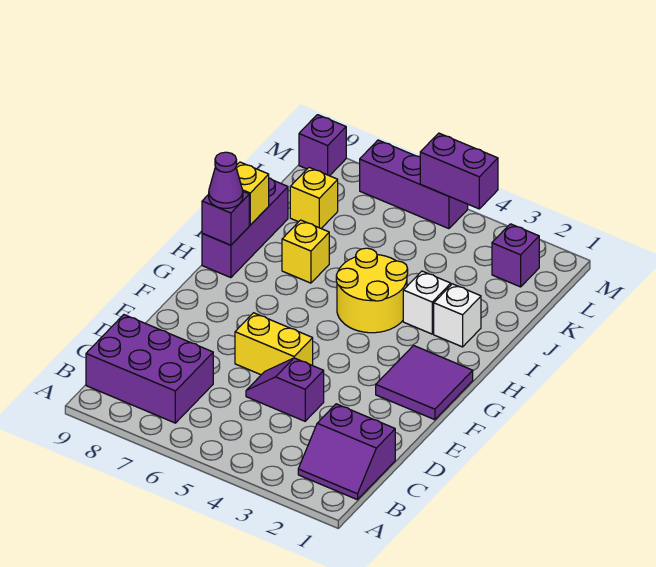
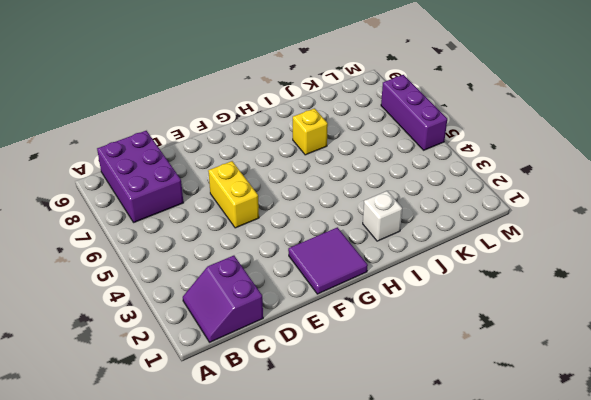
none -> purple 1x2 slope [246,358,324,421]
none -> yellow 2x2 round brick [336,248,408,333]
none -> purple 1x3 brick [202,178,288,278]

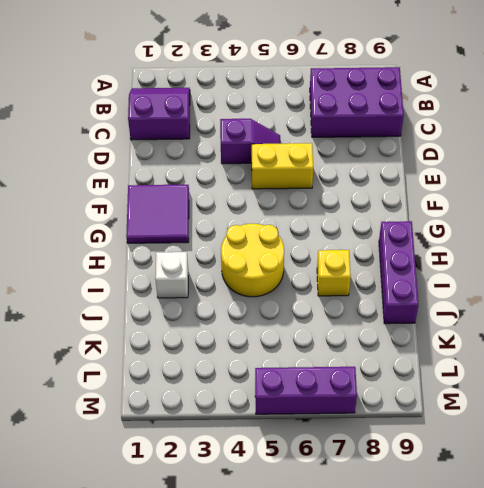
none -> white 1x1 brick [403,271,451,334]
none -> yellow 1x1 brick [290,167,338,228]
none -> purple 1x1 brick [492,224,539,287]

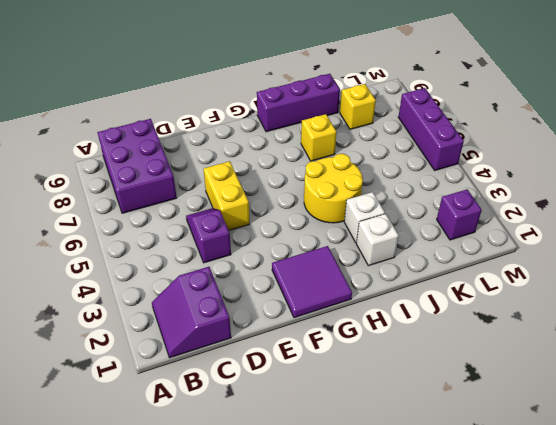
none -> purple 1x1 brick [299,115,346,176]
none -> purple 1x1 brick [202,192,249,245]
none -> yellow 1x1 brick [236,162,269,225]

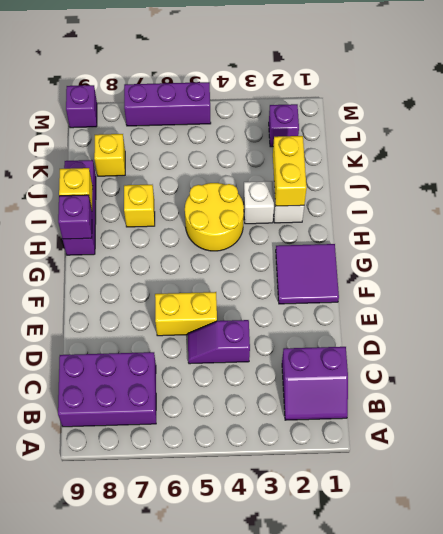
yellow 1x2 brick [273,136,307,206] -> none
none -> purple 1x2 brick [420,133,498,209]
none -> purple 1x1 cone [209,152,243,208]

